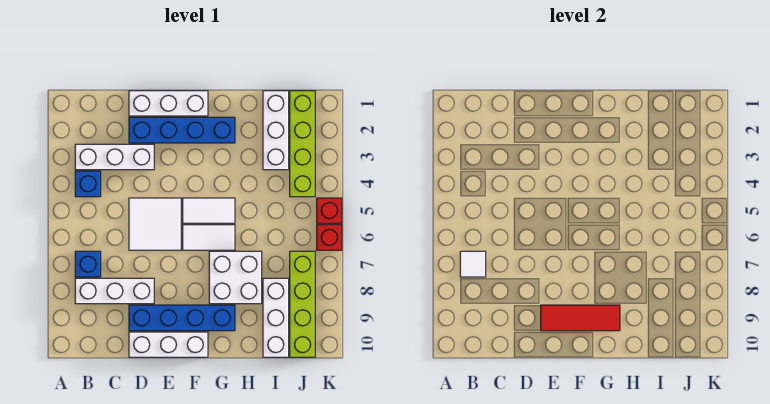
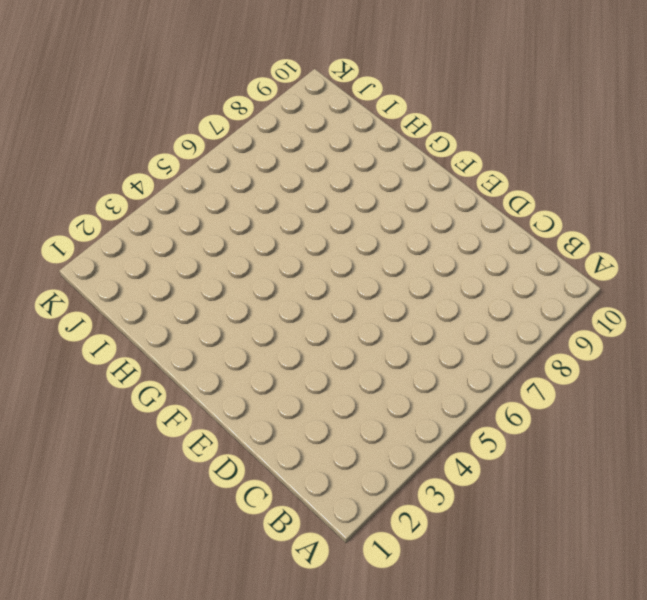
none -> white 1x3 brick [75,144,154,170]
none -> blue 1x1 brick [75,171,101,197]
none -> blue 1x1 brick [75,251,101,277]

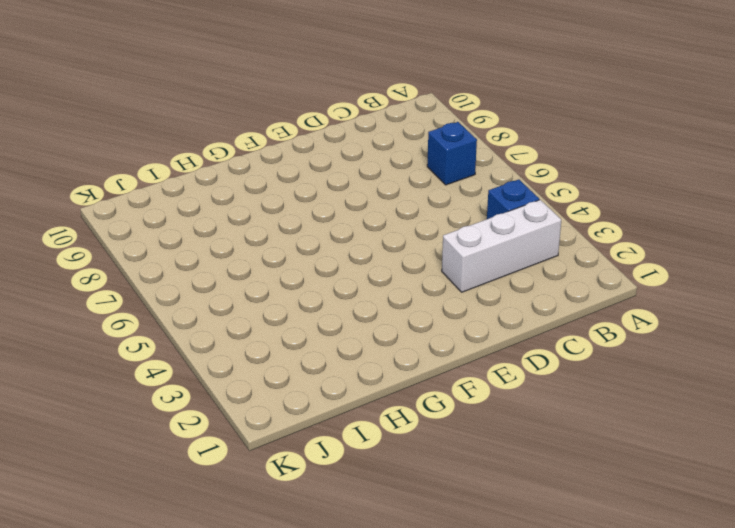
none -> white 1x3 brick [75,278,154,304]
none -> white 1x3 brick [129,91,208,116]
none -> blue 1x4 brick [129,117,235,143]

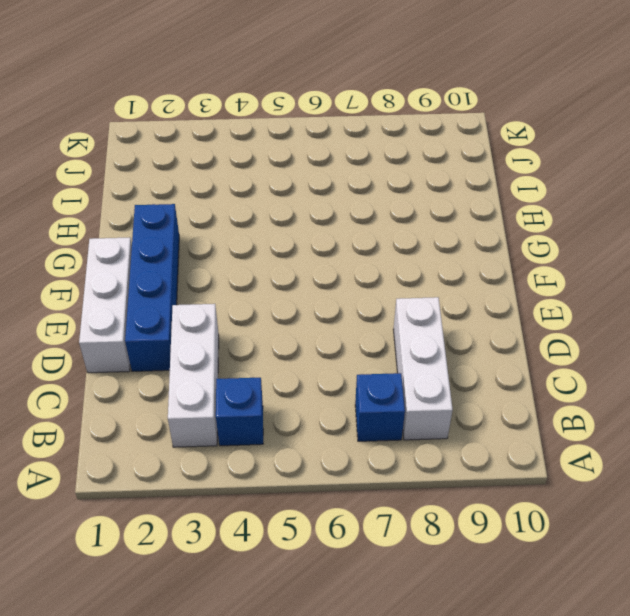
none -> white 2x2 tile [129,198,181,250]
none -> blue 1x4 brick [129,305,235,331]
none -> white 1x3 brick [129,332,208,357]

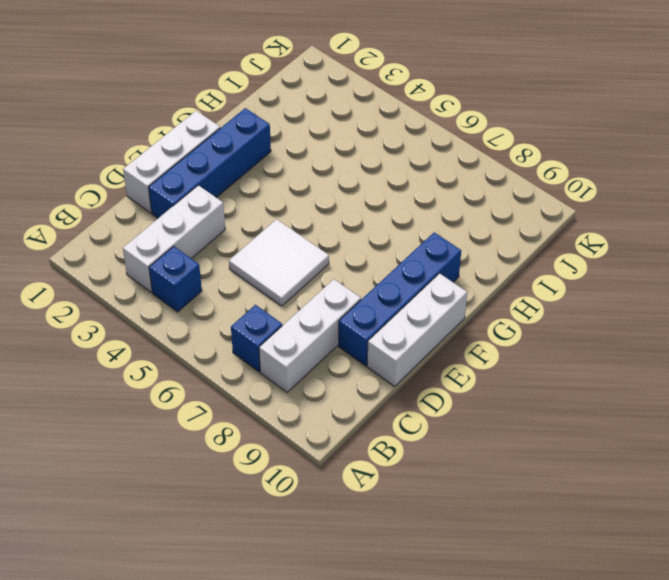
none -> white 1x2 tile [183,198,235,223]
none -> white 1x2 tile [183,225,235,250]
none -> white 2x2 brick [209,251,262,304]

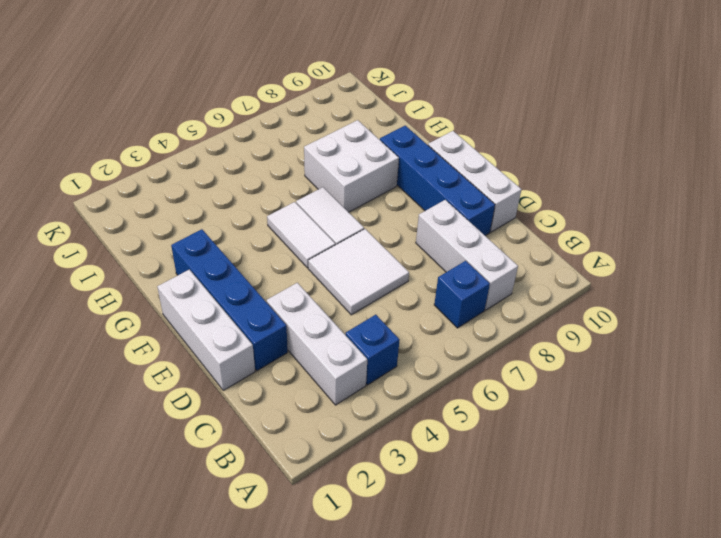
none -> white 1x3 brick [263,91,289,170]
none -> white 1x3 brick [263,278,289,357]
none -> lime 1x4 brick [290,91,315,197]

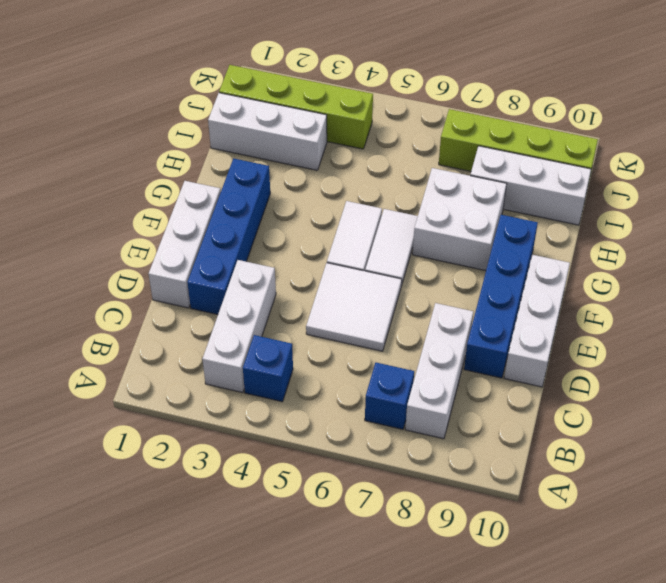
none -> red 1x1 brick [317,198,342,223]
none -> red 1x1 brick [317,225,342,250]
none -> white 1x1 tile [460,251,486,277]

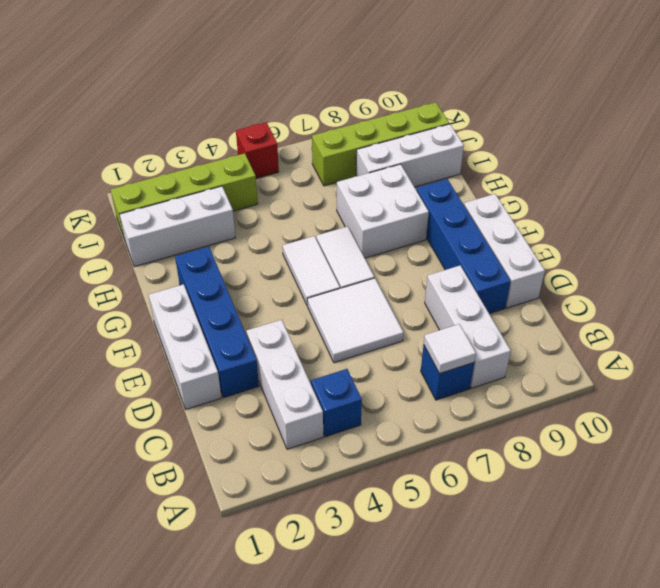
none -> red 1x1 brick [317,225,342,250]
none -> red 1x3 tile [541,305,620,331]

